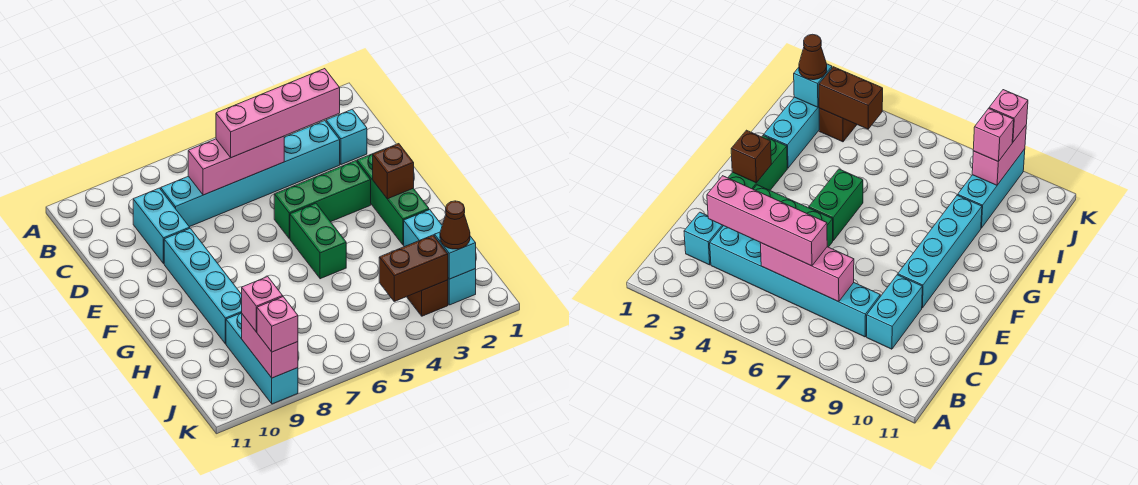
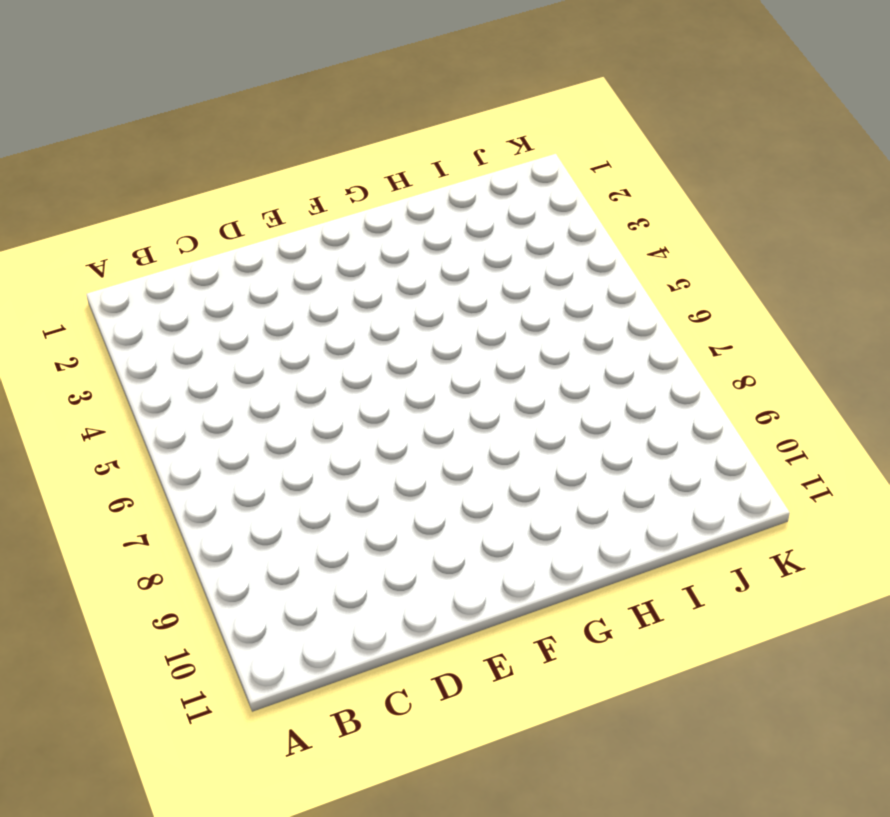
none -> cyan 1x1 brick [326,109,367,165]
none -> cyan 1x6 brick [161,121,340,227]
none -> cyan 1x2 brick [133,188,190,264]

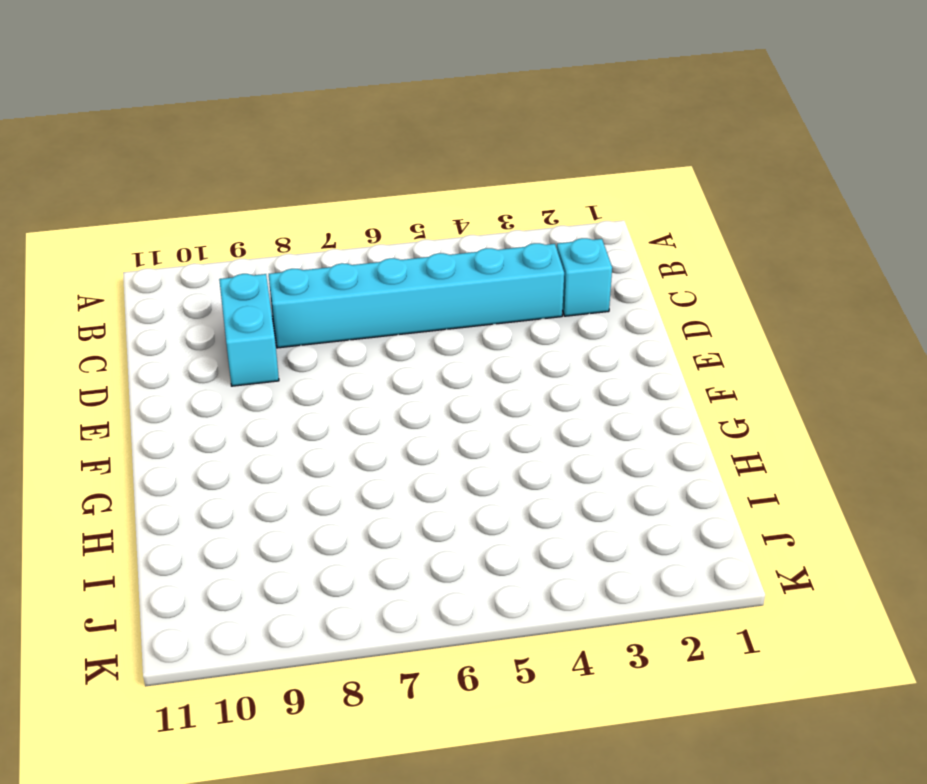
none -> green 1x3 brick [357,151,429,245]
none -> green 1x3 brick [274,161,371,238]
none -> cyan 1x4 brick [164,228,242,344]

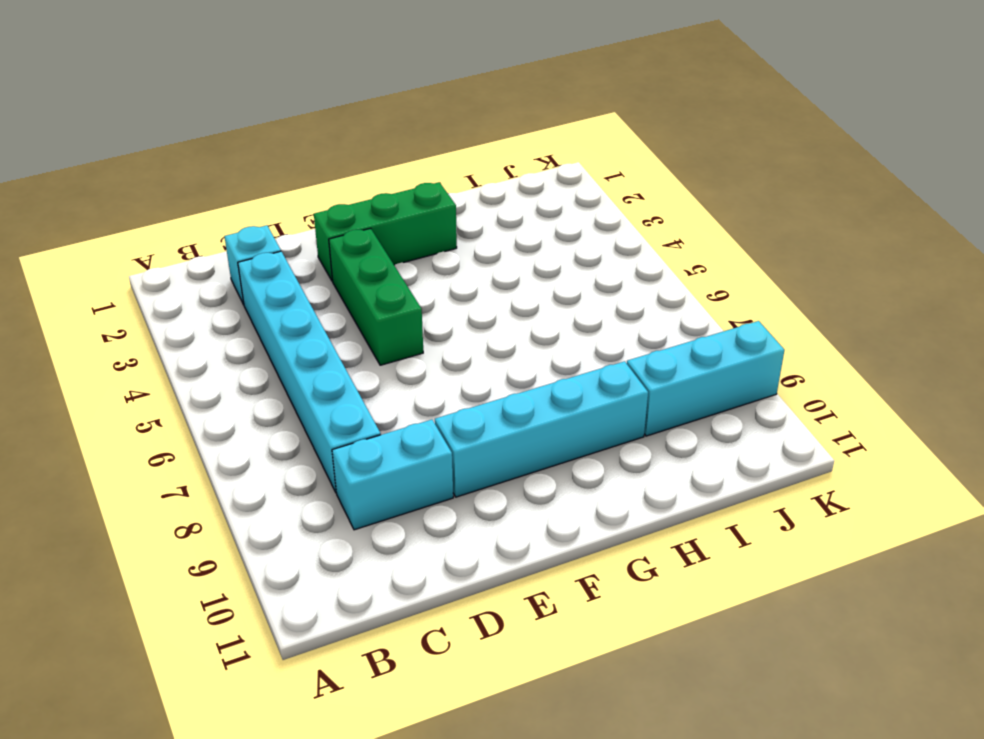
none -> green 1x2 brick [290,203,346,279]
none -> cyan 1x3 brick [404,210,476,305]
none -> brown 1x1 brick [407,280,448,316]

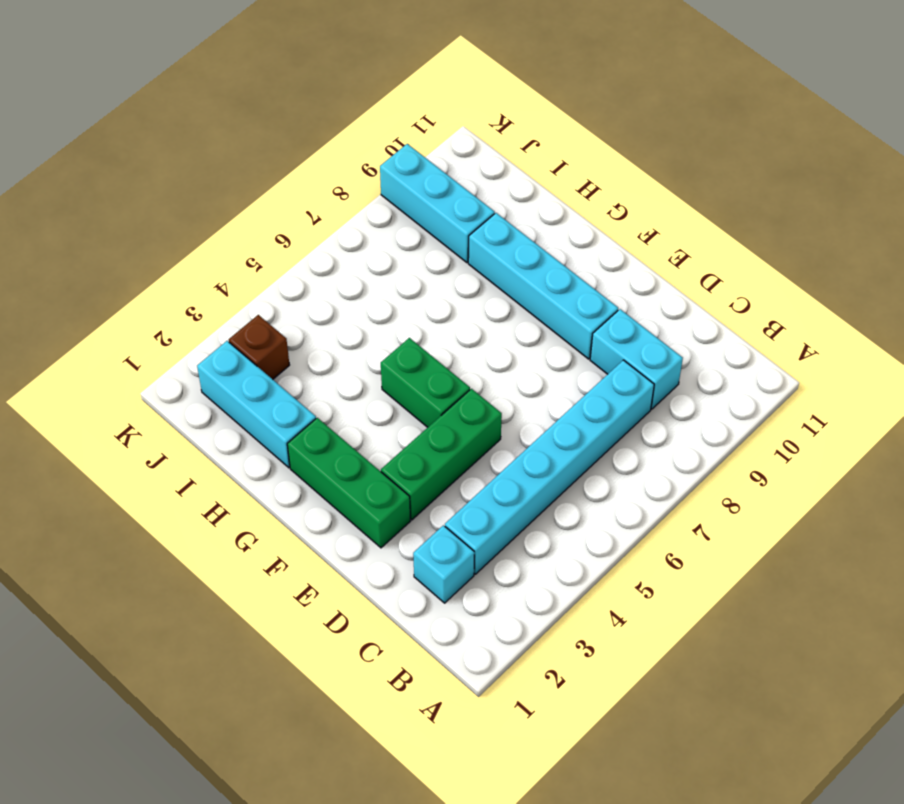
none -> pink 1x3 brick [188,136,284,195]
none -> brown 1x1 brick [373,144,414,199]
none -> cyan 1x1 brick [435,232,476,279]

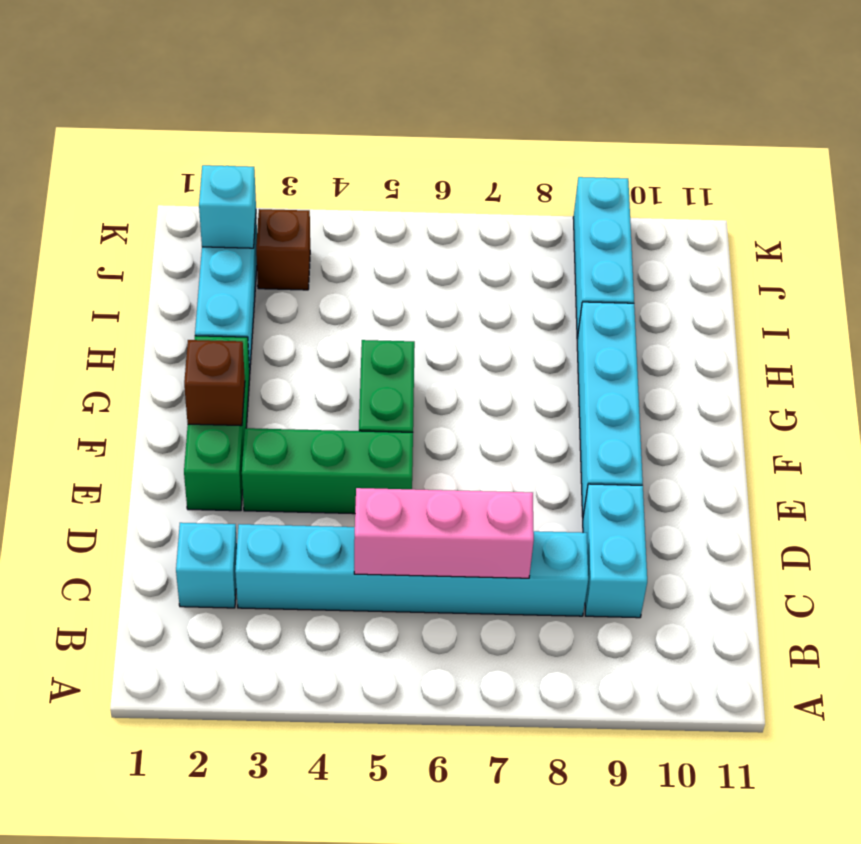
none -> brown 1x2 brick [379,235,448,301]
none -> pink 1x2 brick [242,314,298,378]
none -> pink 1x4 brick [216,69,340,158]

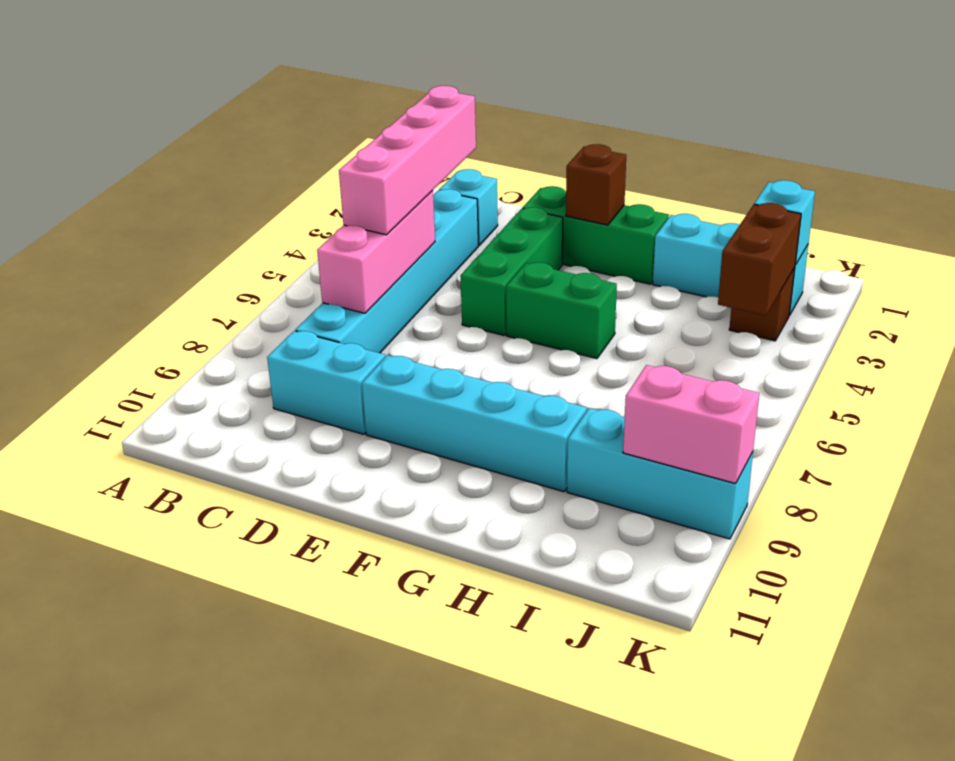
none -> brown 1x1 cone [440,201,470,249]
none -> pink 1x1 brick [242,277,283,332]
none -> pink 1x1 brick [257,297,298,352]

